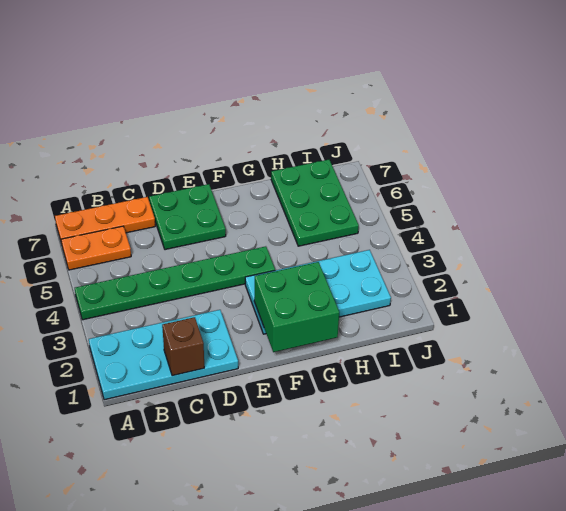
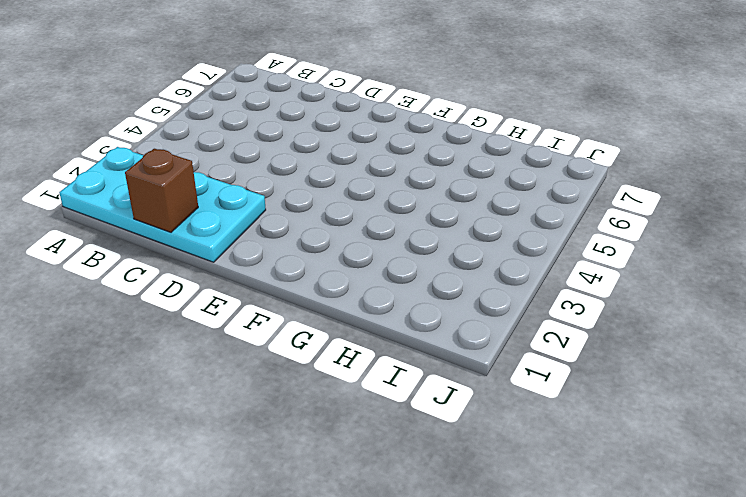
none -> green 1x6 plate [75,246,275,320]
none -> orange 1x2 plate [61,226,131,270]

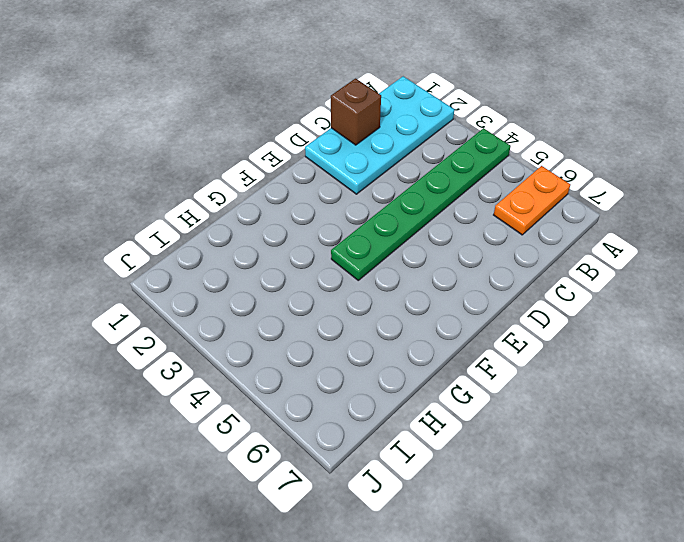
none -> orange 1x3 plate [55,197,155,244]
none -> green 2x2 plate [149,184,226,250]

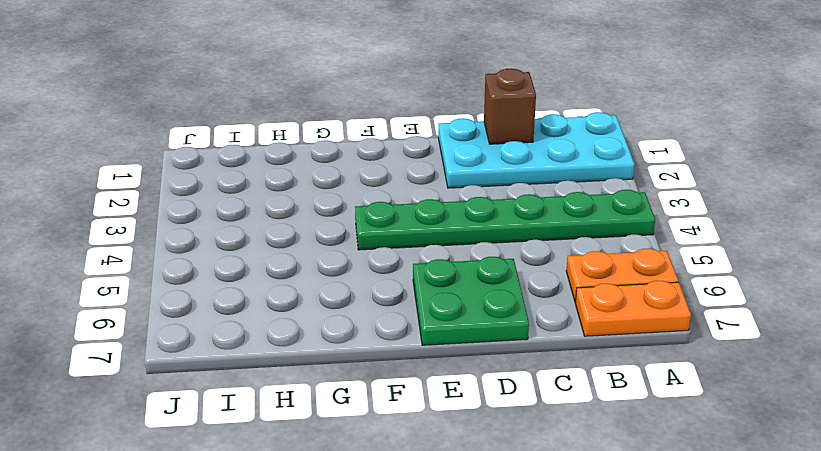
orange 1x2 plate [575,281,691,336] -> orange 1x3 plate [55,197,155,244]
none -> cyan 2x4 plate [245,250,391,334]
none -> green 2x3 plate [271,160,359,246]

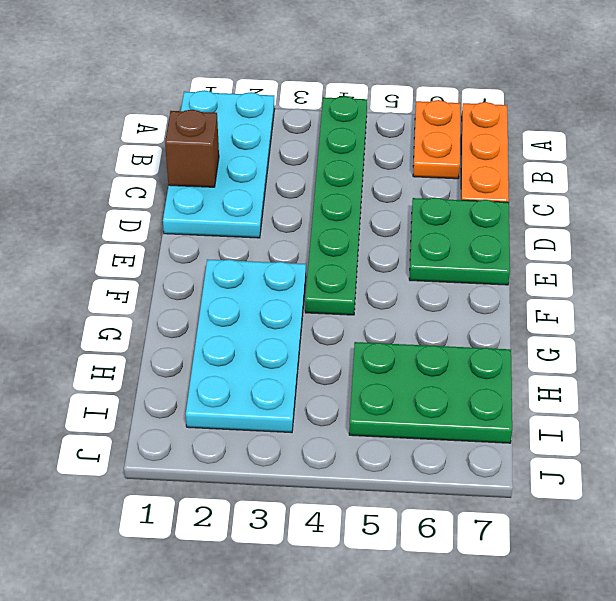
none -> green 2x2 brick [254,262,339,352]

